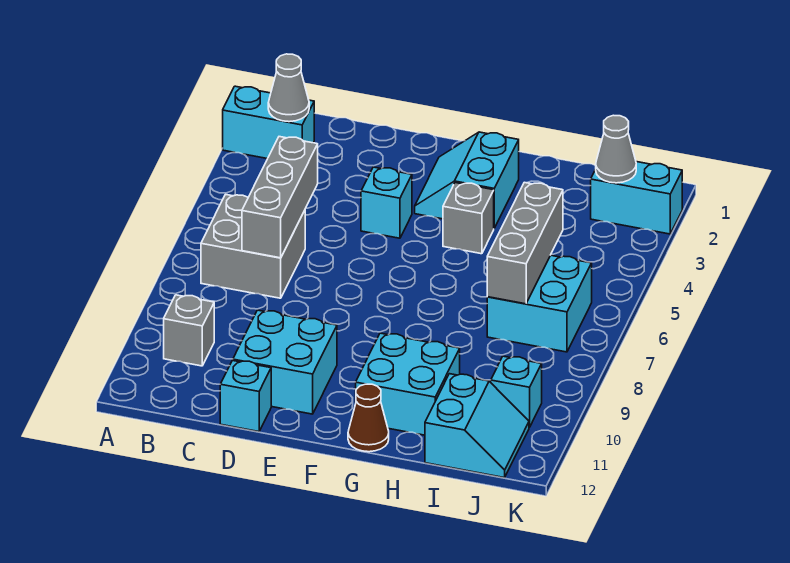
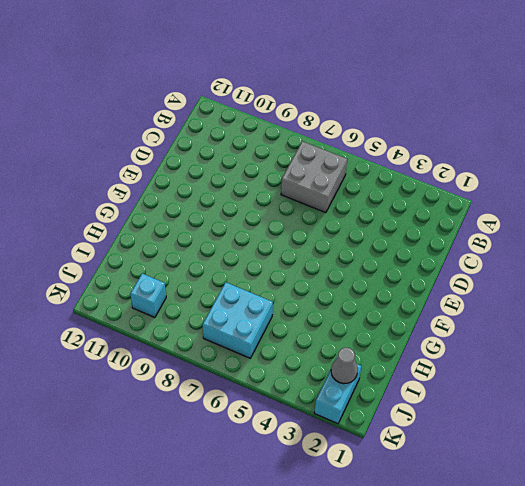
none -> cyan 1x2 brick [223,86,314,159]
none -> grey 1x1 brick [164,295,214,366]
none -> cyan 2x2 brick [233,310,337,414]

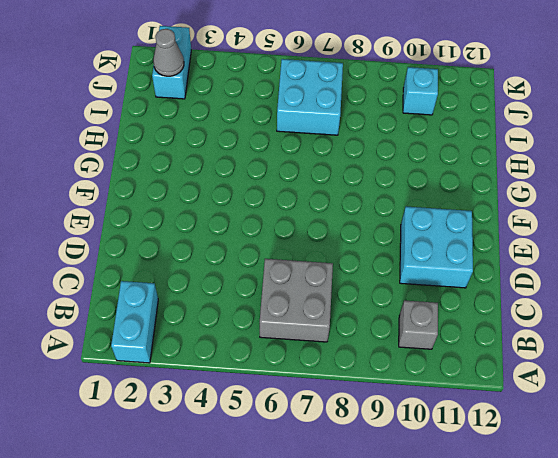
none -> cyan 1x1 brick [220,360,271,432]
none -> cyan 1x1 brick [361,167,412,238]
none -> cyan 2x2 slope [415,132,519,228]

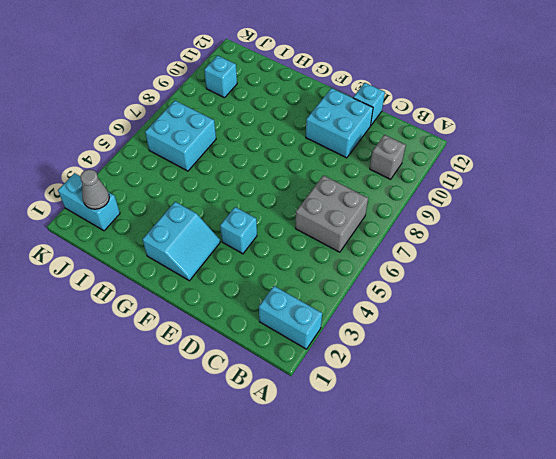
none -> grey 1x1 brick [443,183,494,254]
none -> cyan 2x2 brick [356,333,460,435]
none -> brown 1x1 cone [348,384,389,452]

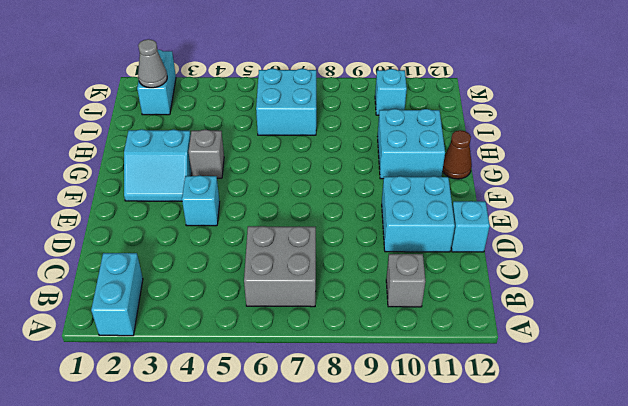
none -> cyan 2x2 slope [425,374,529,478]
none -> grey 1x1 cone [268,54,309,122]
none -> grey 1x3 brick [242,137,318,258]

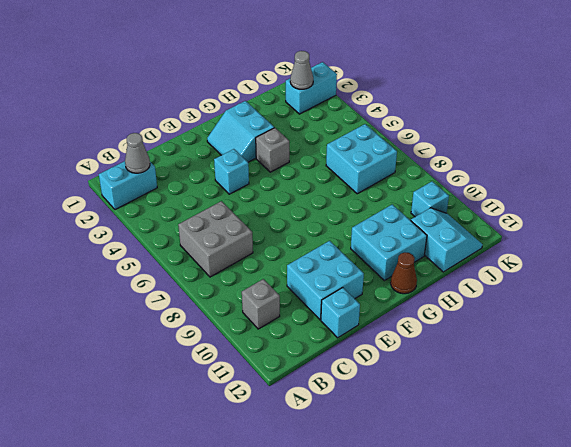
none -> grey 1x3 brick [242,137,318,258]
none -> grey 1x3 brick [487,182,563,304]

